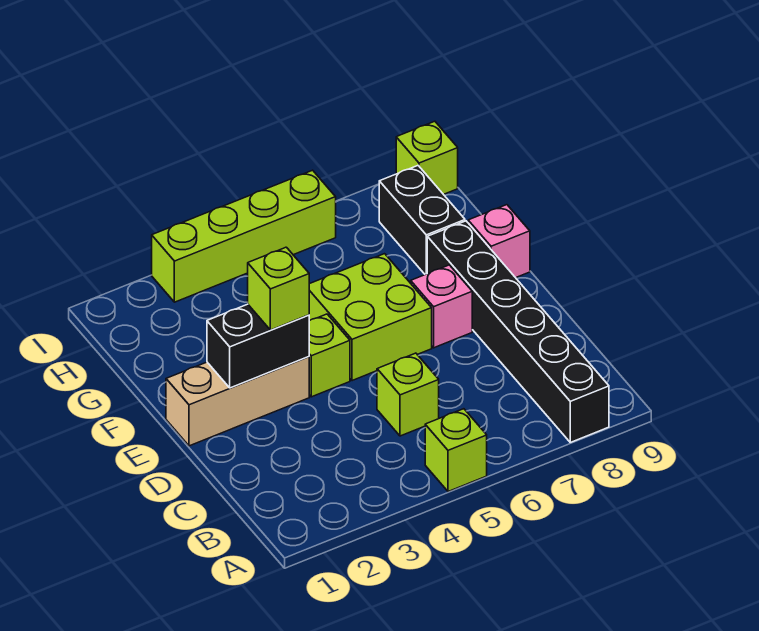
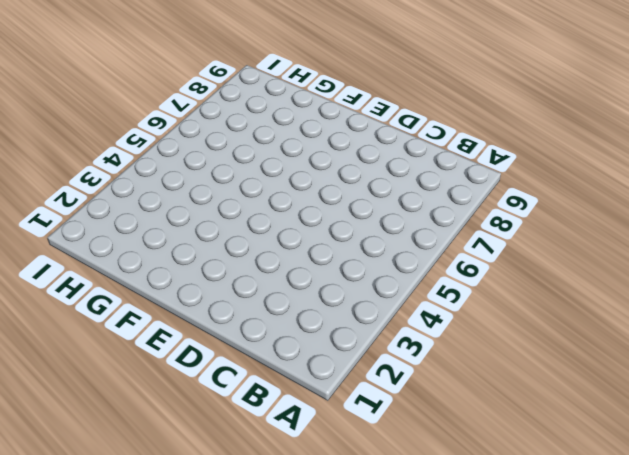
none -> lime 1x1 brick [425,409,487,492]
none -> black 1x6 brick [427,221,609,442]
none -> lime 1x1 brick [377,353,439,436]

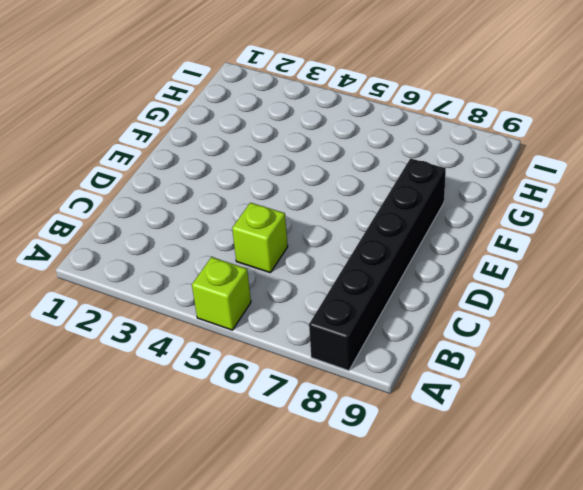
none -> tan 1x3 brick [166,357,309,446]
none -> lime 1x1 brick [309,314,350,397]
none -> lime 2x2 brick [309,254,432,381]

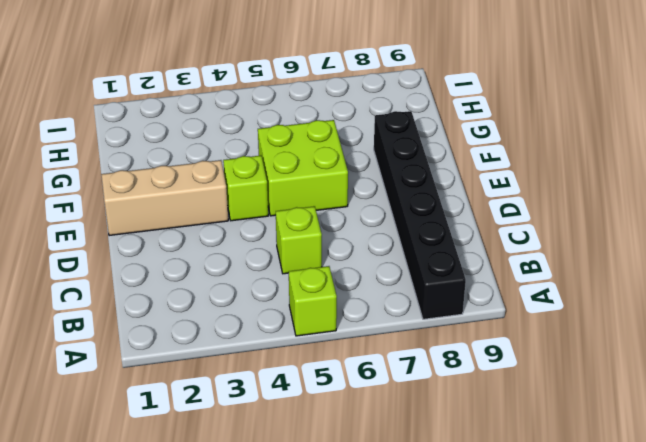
none -> pink 1x1 brick [411,265,472,348]
none -> pink 1x1 brick [468,205,530,278]
none -> black 1x2 brick [379,166,465,275]

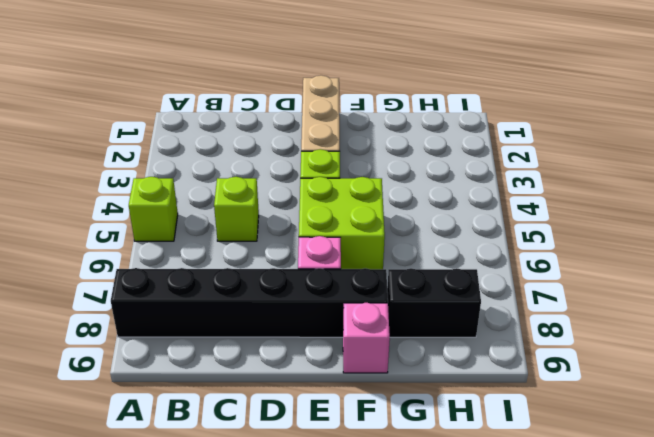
none -> lime 1x4 brick [152,170,336,302]
none -> lime 1x1 brick [396,121,458,194]
none -> black 1x2 brick [207,304,309,388]

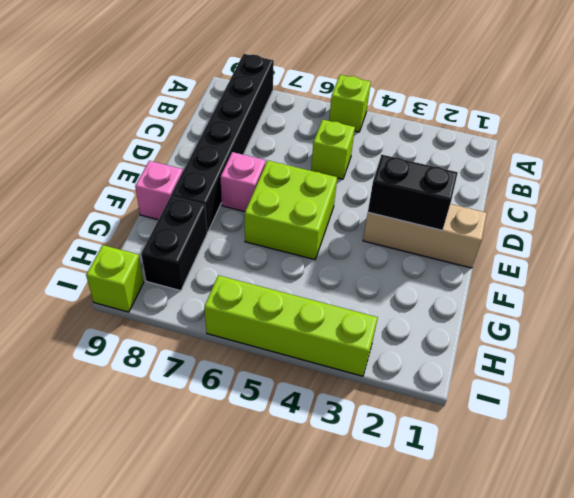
none -> lime 1x1 brick [309,314,350,397]
none -> lime 1x1 brick [248,247,309,330]

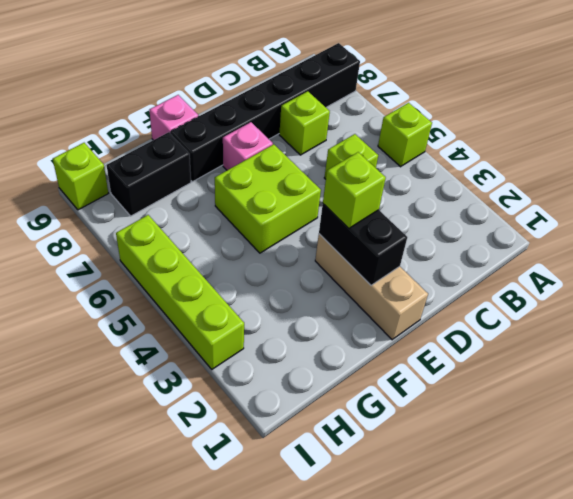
lime 1x1 brick [279,91,330,155] -> lime 1x1 brick moved to [309,314,350,397]

